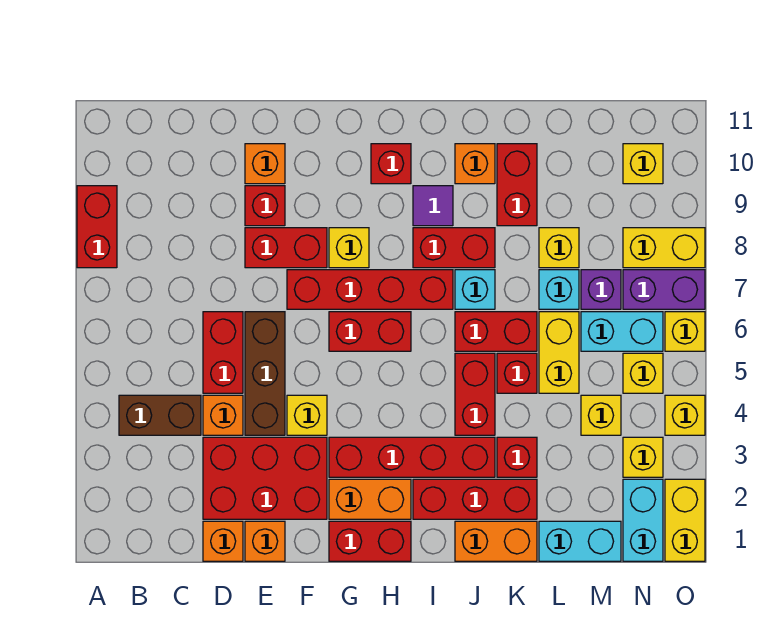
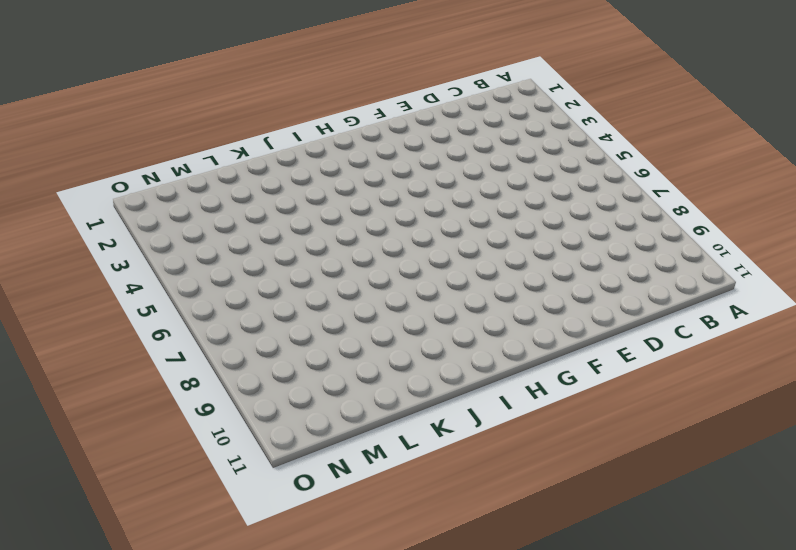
none -> red 1x2 brick [77,186,117,268]
none -> brown 1x2 brick [119,395,201,435]
none -> orange 1x1 brick [203,521,243,561]
none -> red 2x3 brick [203,437,327,519]

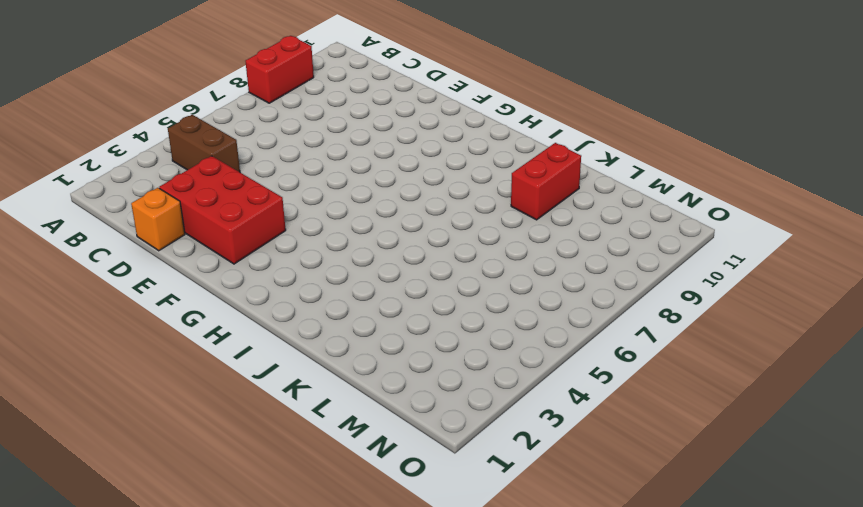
none -> orange 1x1 brick [203,395,243,435]
none -> red 1x2 brick [203,312,243,393]
none -> orange 1x1 brick [245,521,285,561]
none -> brown 1x3 brick [245,312,285,435]

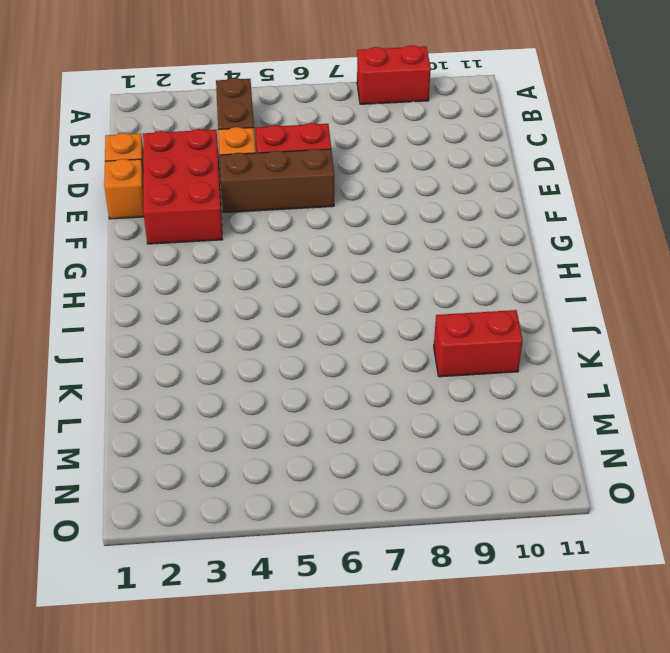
none -> red 1x2 brick [245,228,327,268]
none -> red 1x1 brick [245,186,285,226]
none -> orange 1x1 brick [245,144,285,184]
none -> yellow 1x1 brick [287,395,327,435]

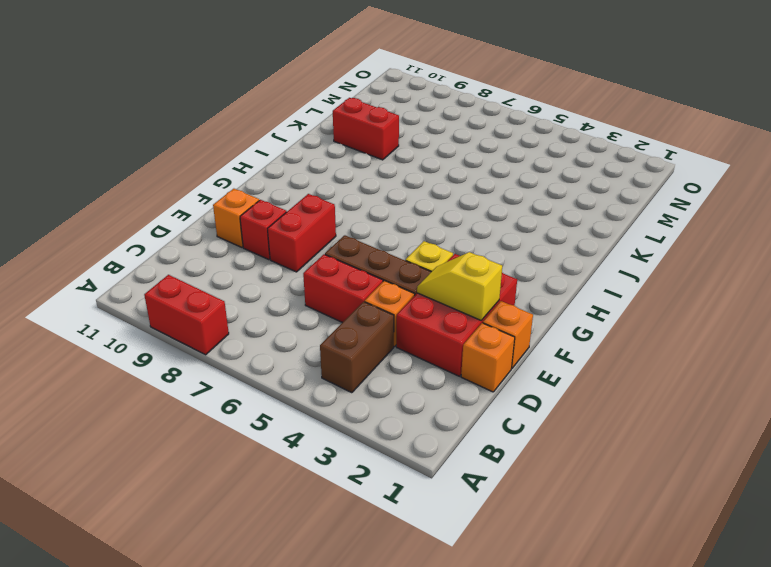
yellow 1x2 slope [417,252,502,320] -> none
none -> red 1x4 brick [287,270,453,309]
none -> red 1x2 brick [329,521,411,561]
none -> orange 1x2 brick [329,479,411,519]
none -> red 1x4 brick [329,437,495,477]

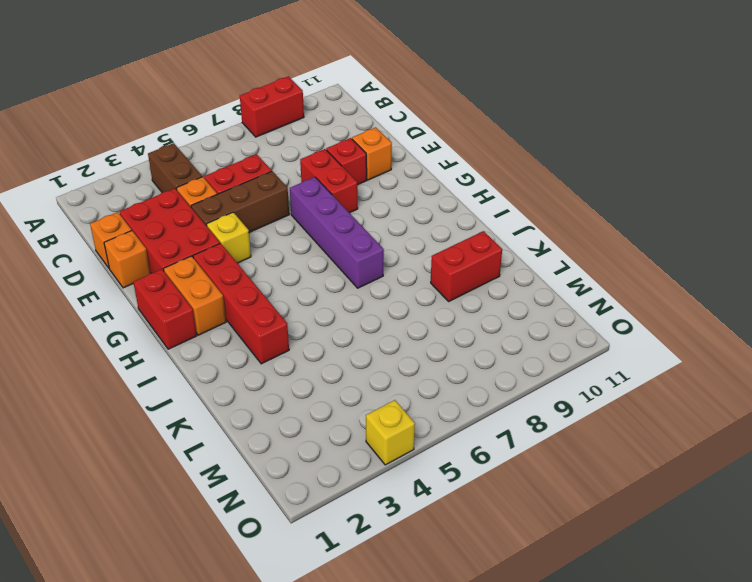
purple 1x4 brick [290,177,384,288] -> red 1x4 brick [287,270,453,309]
none -> red 1x2 brick [329,312,411,351]
none -> yellow 1x1 brick [329,228,369,268]
none -> red 1x1 brick [371,144,411,184]
none -> red 1x3 brick [413,479,537,519]

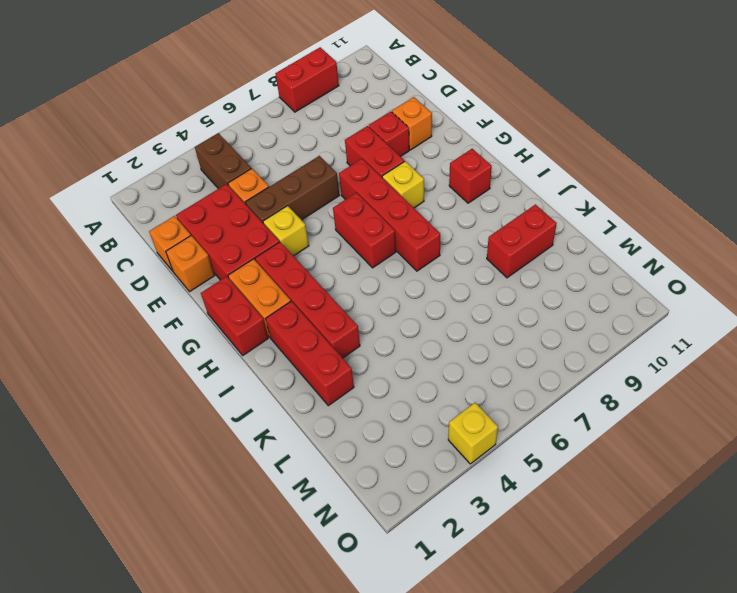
none -> red 1x2 brick [203,312,243,393]
none -> red 1x2 brick [413,228,495,268]
none -> purple 1x1 tile [413,186,453,226]
none -> orange 1x2 brick [455,521,537,561]

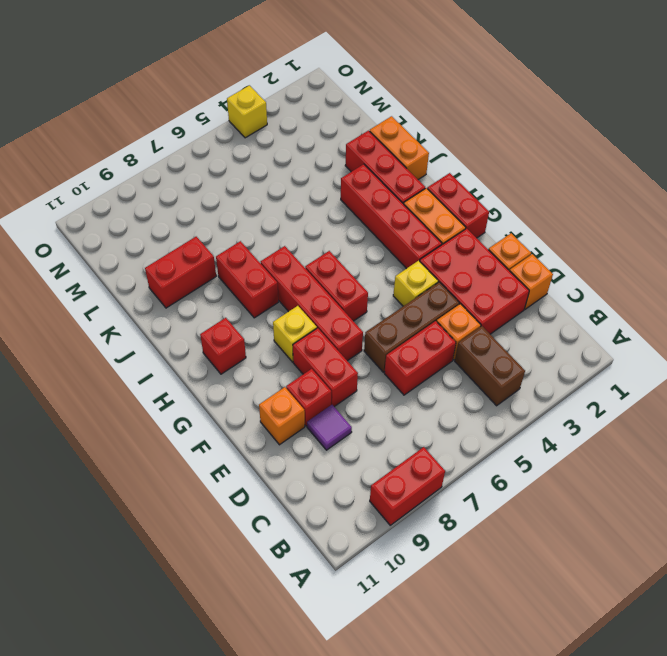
purple 1x1 tile [307,405,352,450] -> purple 1x1 tile moved to [413,186,453,226]
none -> red 1x2 brick [455,353,495,435]
none -> red 1x2 brick [455,312,537,351]
none -> cyan 1x1 brick [455,270,495,309]
none -> orange 1x1 brick [455,144,495,184]

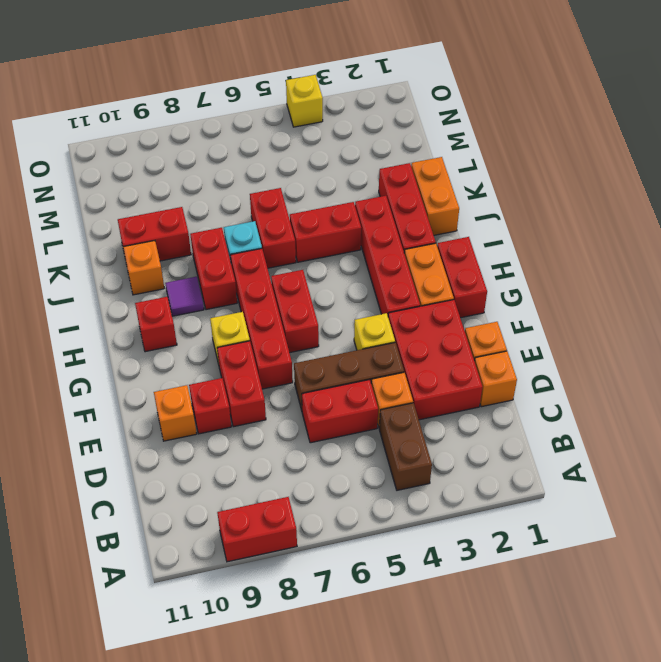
none -> red 1x1 brick [497,437,537,477]
none -> red 1x1 brick [497,353,537,393]
none -> cyan 1x2 brick [539,521,621,561]
none -> yellow 1x2 brick [539,312,579,393]

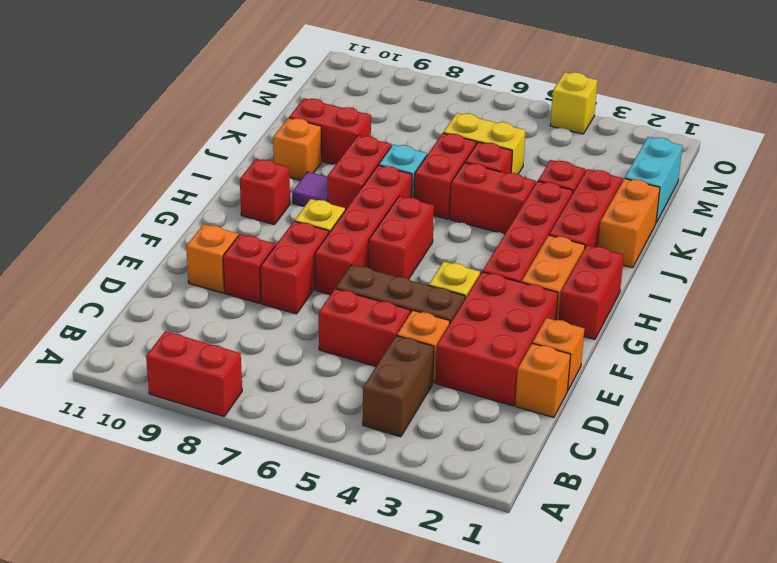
none -> cyan 1x1 brick [539,270,579,309]
none -> yellow 1x1 brick [539,228,579,268]
none -> yellow 1x1 brick [581,395,621,435]
none -> cyan 1x2 brick [581,312,663,351]

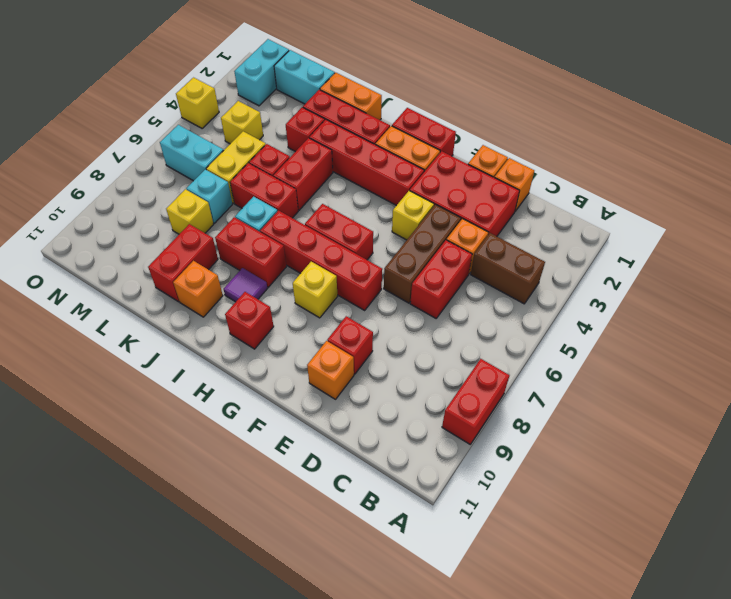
none -> red 1x2 brick [245,228,327,268]
none -> purple 1x1 brick [581,270,621,309]
none -> yellow 1x1 brick [623,437,663,477]
none -> yellow 1x1 brick [623,353,663,393]

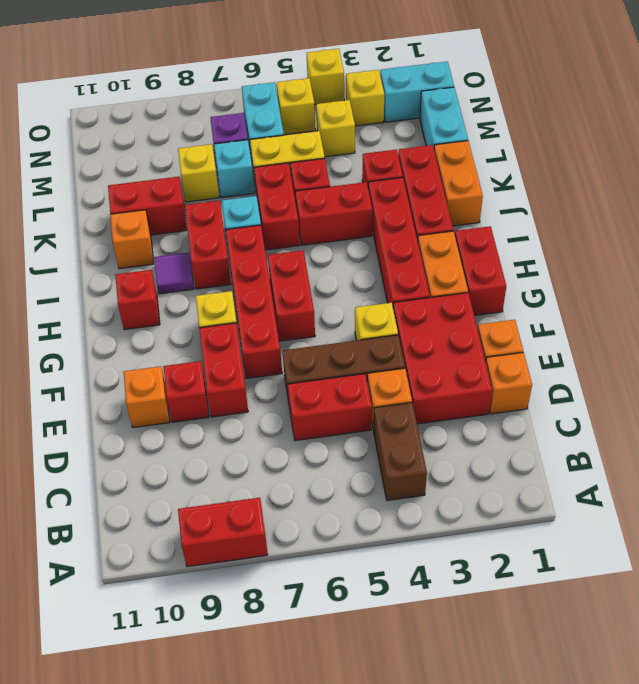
none -> purple 1x2 brick [623,270,705,309]
none -> yellow 1x2 brick [623,228,705,268]
none -> yellow 1x1 brick [623,144,663,184]
none -> yellow 1x2 brick [665,479,705,561]

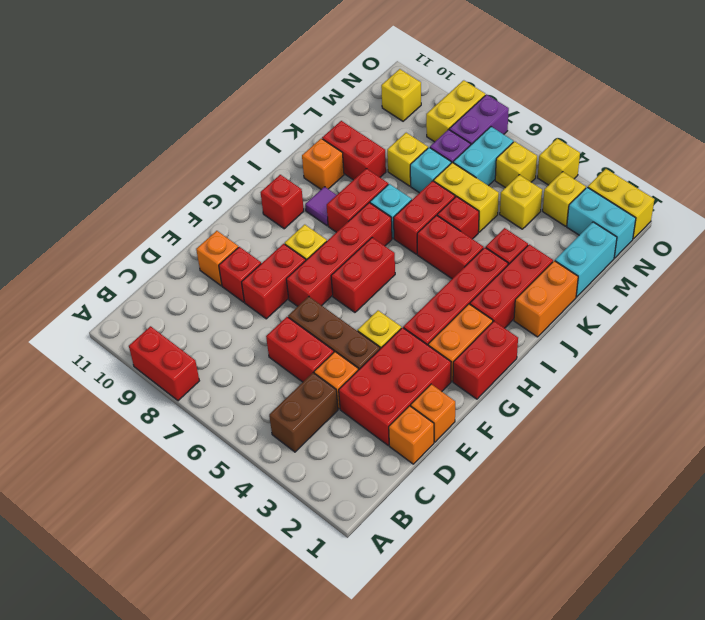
none -> yellow 1x1 brick [665,312,705,351]

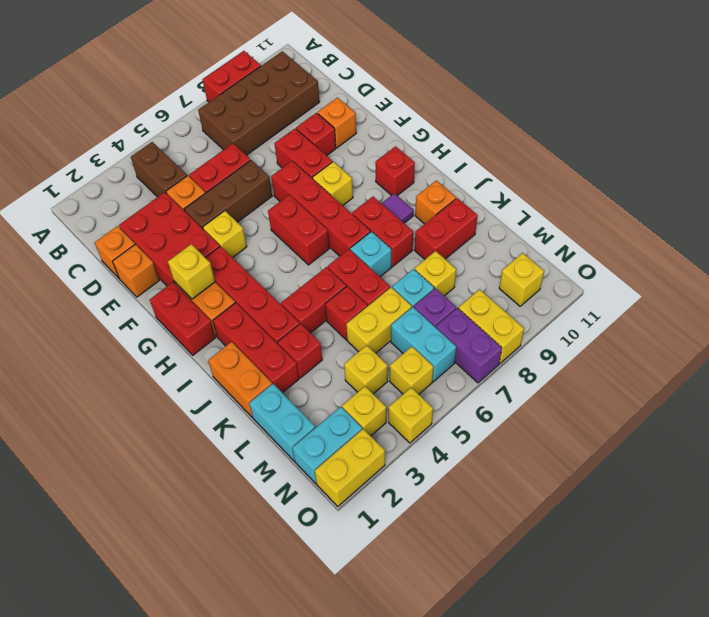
brown 2x4 brick [198,51,320,155] -> none
yellow 1x1 brick [168,244,215,299] -> yellow 1x1 brick moved to [665,312,705,351]

